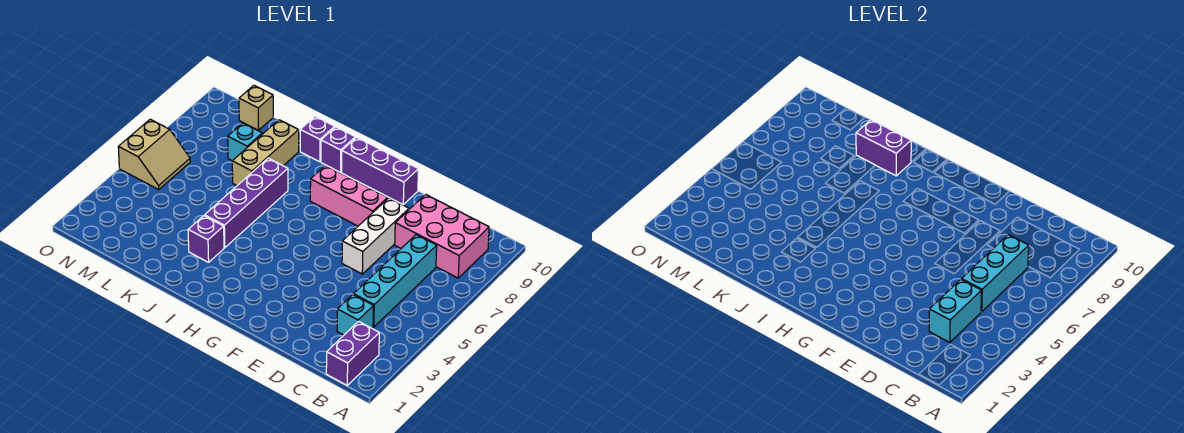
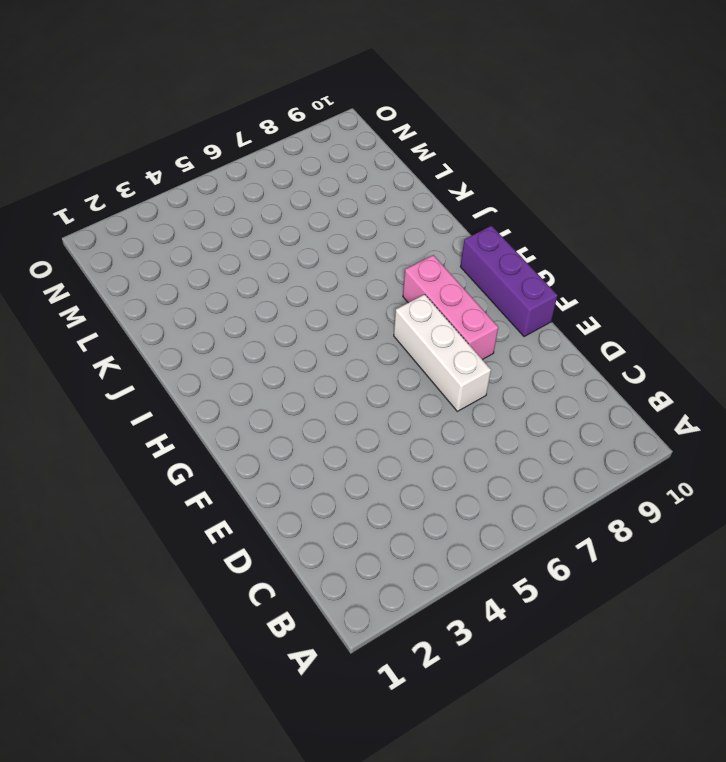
white 1x3 brick [394,294,491,411] -> white 1x3 brick turned to [342,198,409,274]
none -> purple 1x2 brick [326,321,379,385]
none -> pink 2x3 brick [395,194,489,278]
none -> cyan 1x1 brick [337,295,374,335]

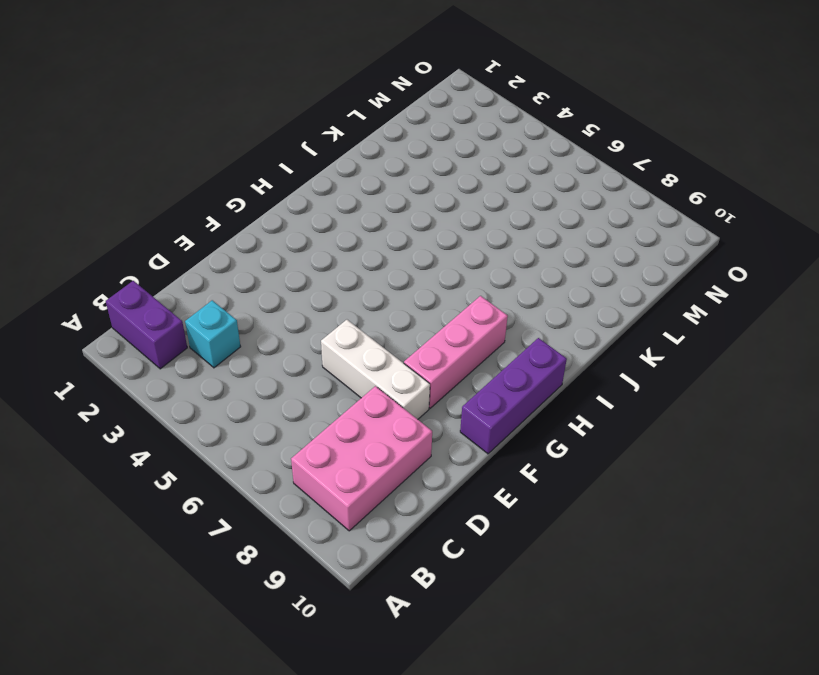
none -> cyan 1x4 brick [354,235,437,327]
none -> purple 1x1 brick [321,127,355,172]
none -> purple 1x1 brick [188,216,224,262]

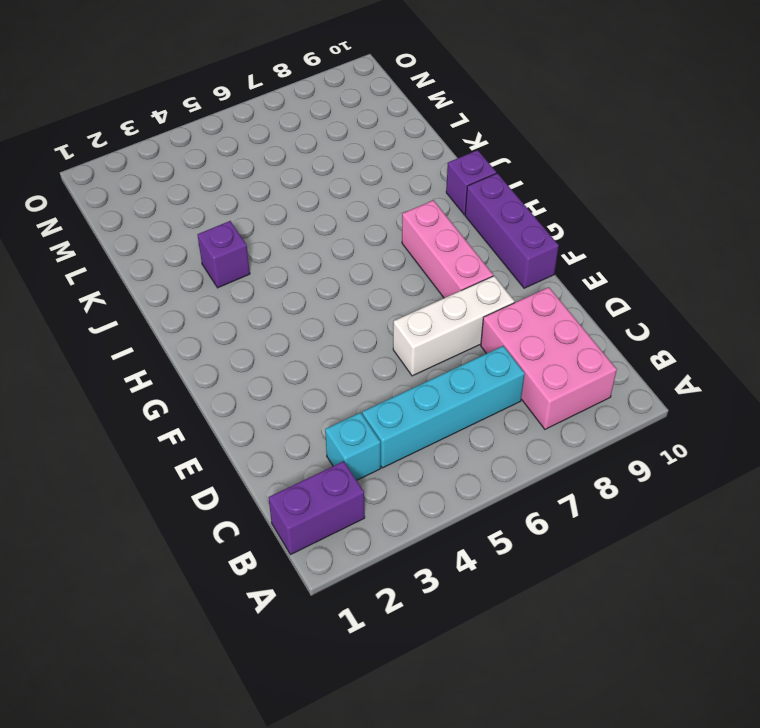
none -> purple 1x4 brick [205,158,288,248]
none -> purple 1x1 brick [300,116,335,162]
none -> tan 1x3 brick [232,120,299,185]

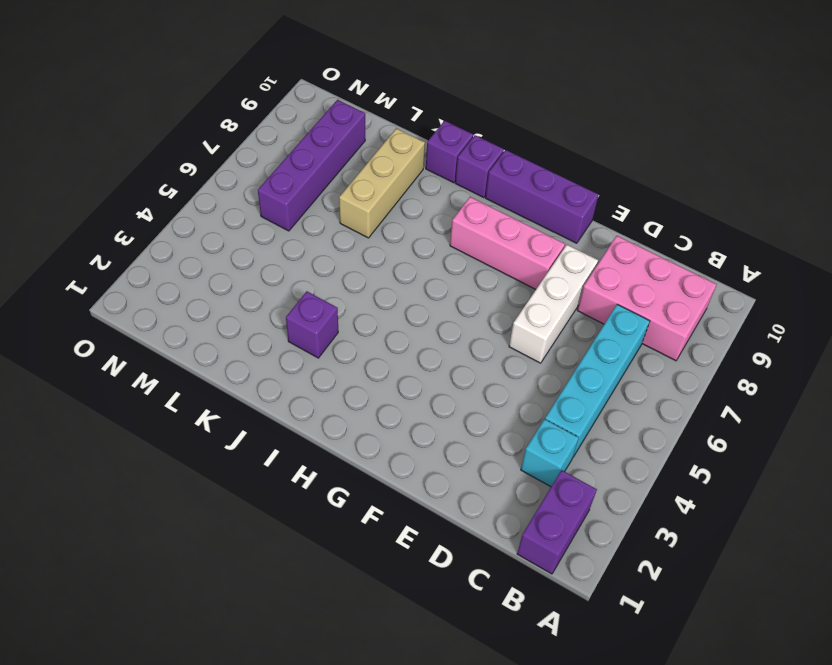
purple 1x4 brick [258,100,365,231] -> purple 1x4 brick moved to [205,158,288,248]
none -> cyan 1x1 brick [228,123,262,161]
none -> tan 1x1 brick [239,85,273,130]
none -> tan 2x2 slope [118,119,190,189]

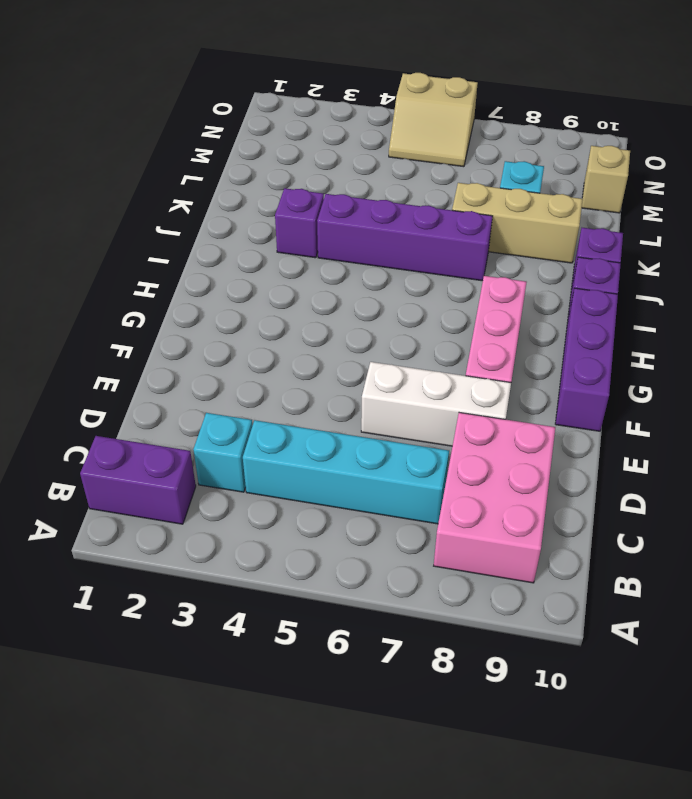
none -> cyan 1x2 brick [929,279,982,342]
none -> cyan 1x3 brick [962,235,1029,312]
none -> purple 1x2 brick [856,120,912,176]

